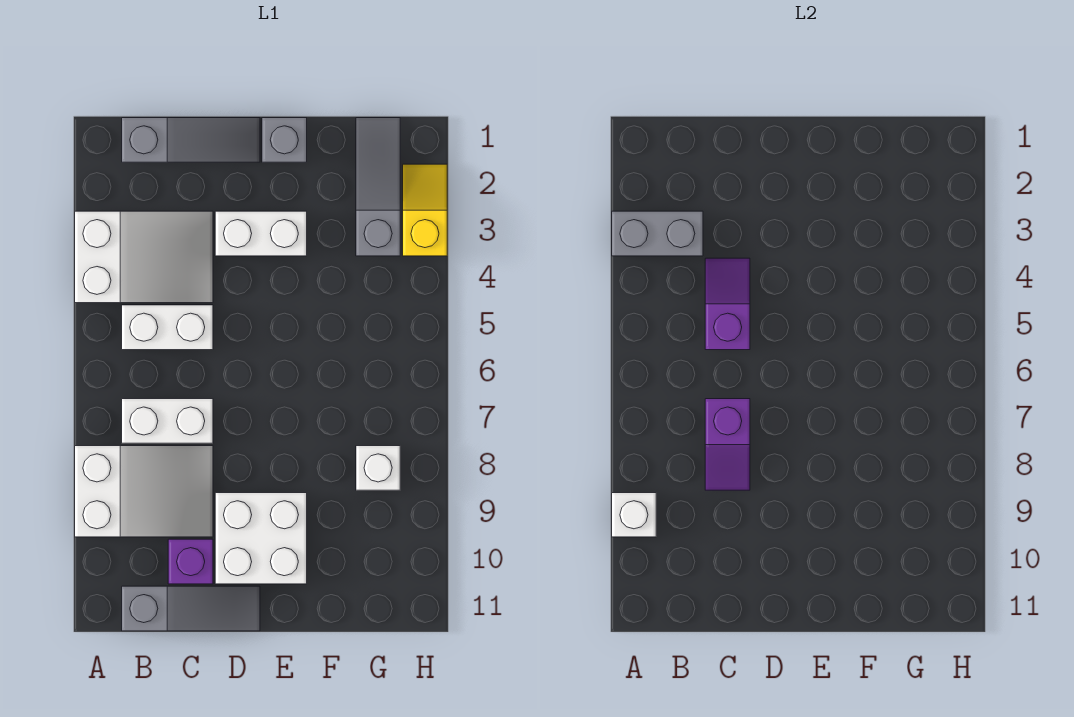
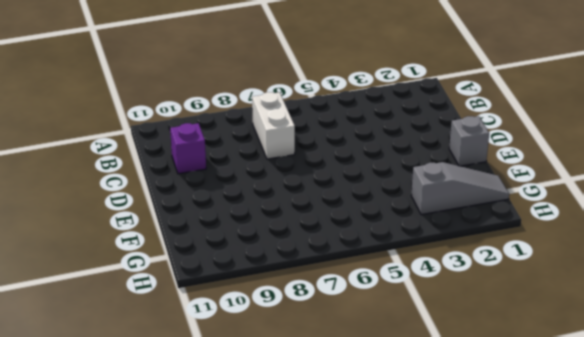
none -> white 2x3 slope [75,211,213,303]
none -> white 2x3 slope [75,446,213,537]
none -> grey 1x3 slope [122,118,260,162]

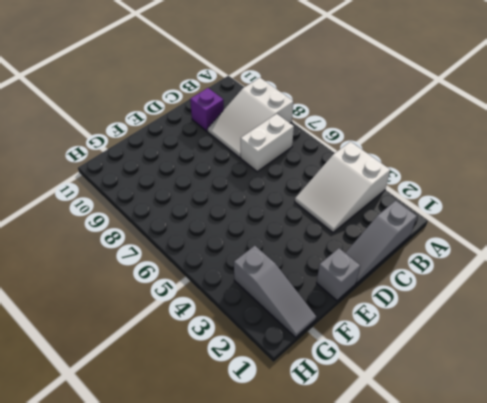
none -> white 1x2 brick [122,305,213,350]
none -> grey 1x3 slope [122,586,260,631]
none -> white 1x2 brick [215,211,307,256]

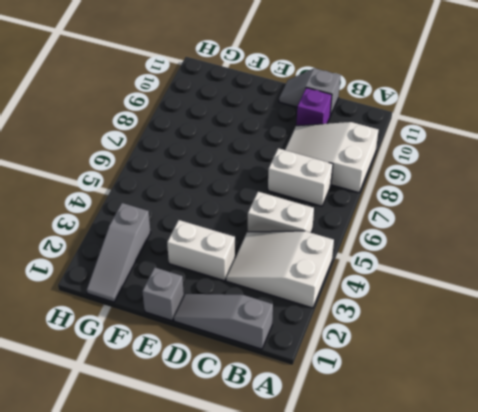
grey 1x2 slope [279,68,341,116] -> grey 1x3 slope [122,586,260,631]
none -> white 2x2 brick [215,493,307,584]
none -> white 1x1 brick [356,446,400,490]
none -> yellow 1x2 slope [403,164,447,256]

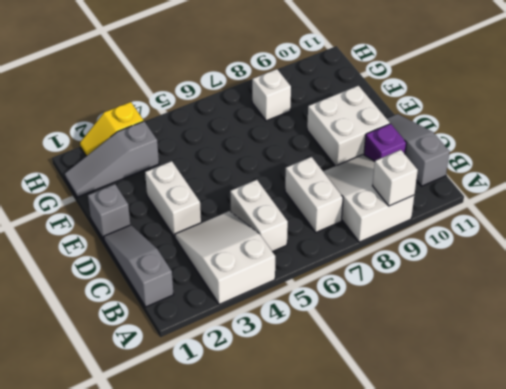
none -> grey 1x2 brick [612,211,703,256]
none -> purple 1x2 slope [705,258,750,350]
none -> purple 1x2 slope [705,399,750,490]

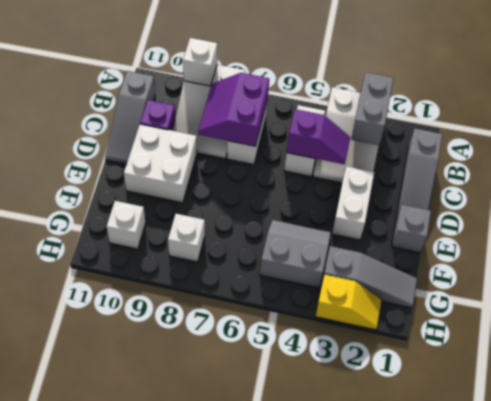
purple 2x2 slope [198,73,269,146] -> purple 1x2 slope [705,399,750,490]
grey 2x2 slope [260,220,331,288] -> none
white 1x1 brick [107,201,146,249] -> none

